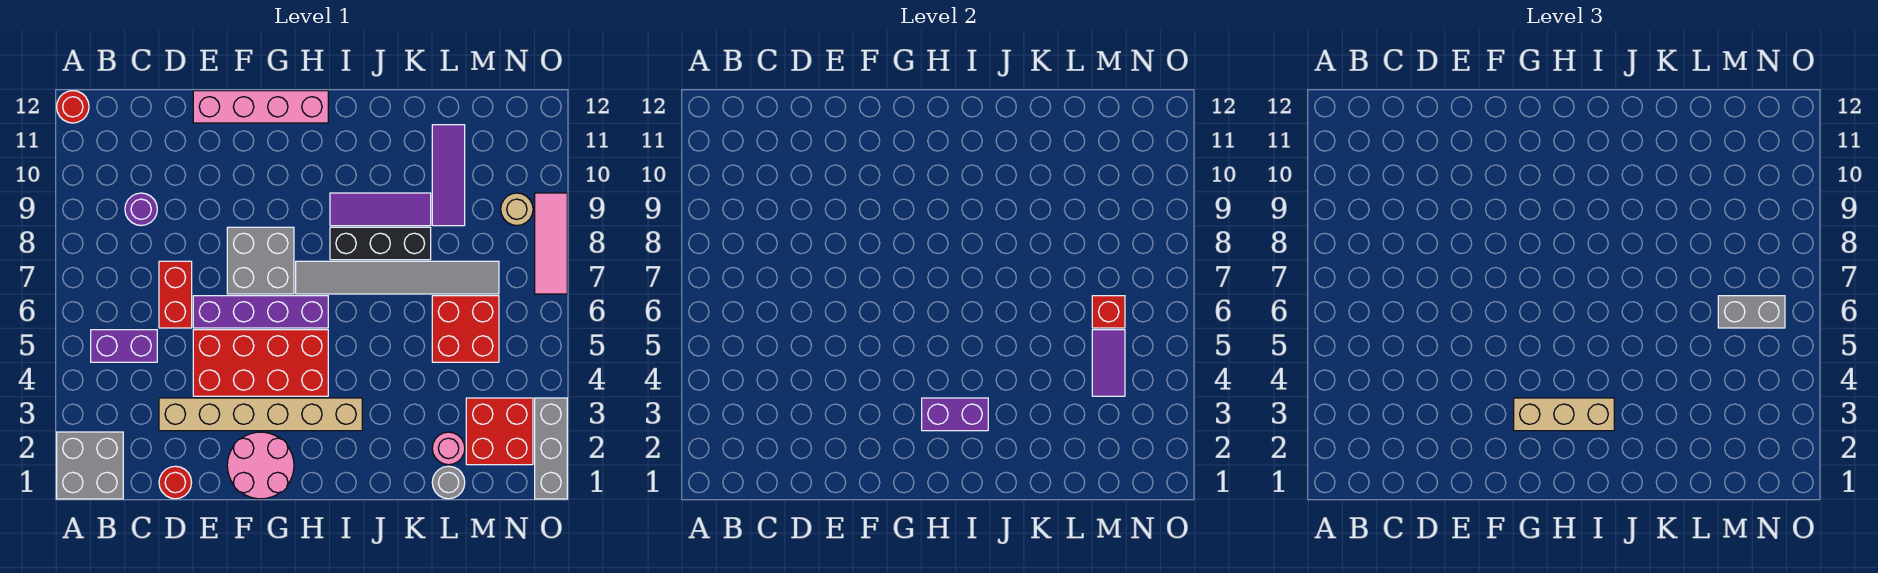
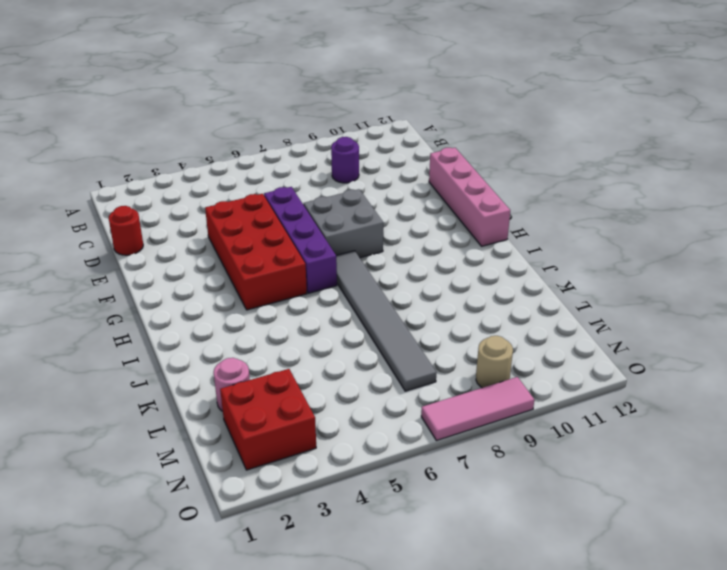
none -> grey 2x2 brick [57,432,123,499]
none -> red 1x1 round brick [57,91,89,123]
none -> purple 1x2 brick [91,330,157,362]

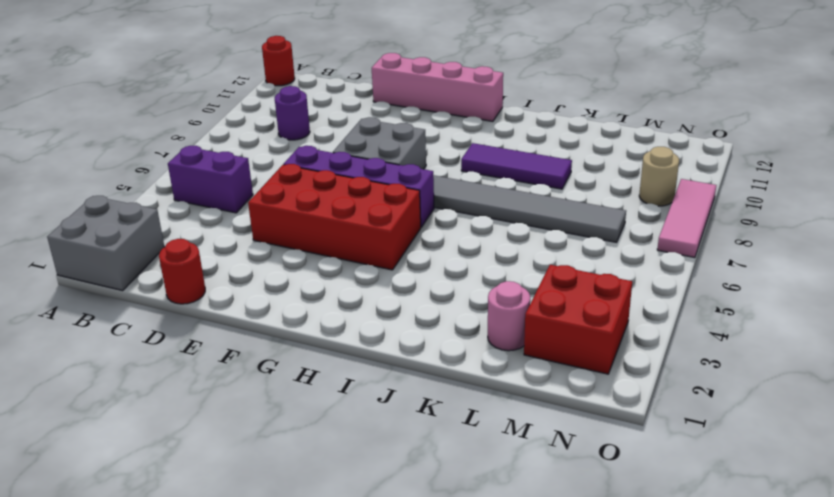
none -> tan 1x6 brick [159,398,362,431]
none -> red 1x2 brick [159,261,192,328]
none -> pink 2x2 round brick [227,432,294,499]

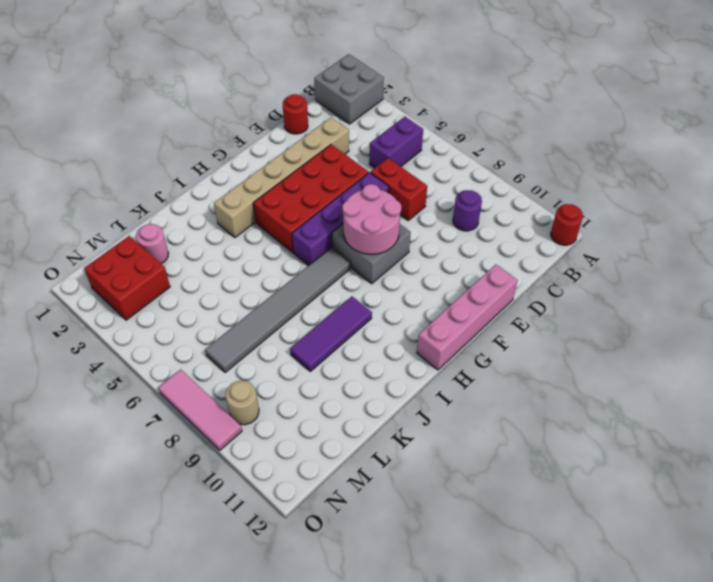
pink 2x2 round brick [342,184,401,254] -> pink 2x2 round brick moved to [227,432,294,499]
none -> black 1x3 brick [330,227,431,260]
none -> grey 1x1 round brick [432,466,465,499]
none -> red 2x2 brick [432,296,499,362]

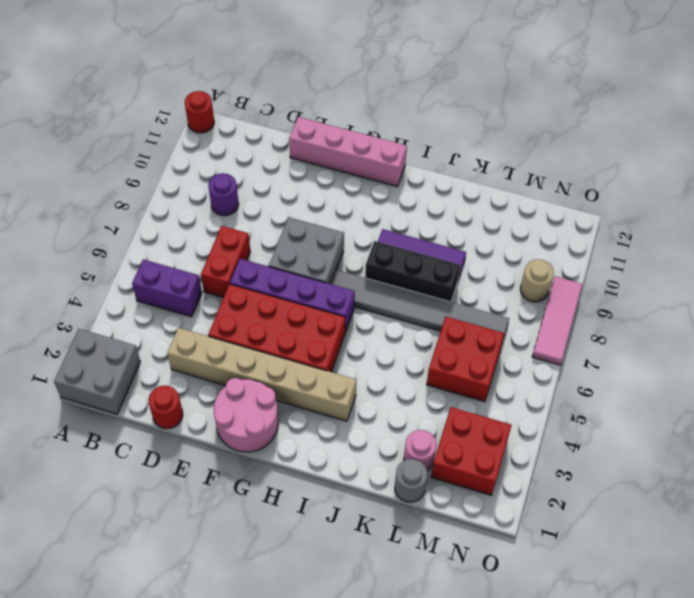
none -> purple 1x3 tile [432,125,465,226]
none -> grey 1x3 brick [535,398,567,499]
none -> purple 1x2 brick [922,398,988,431]

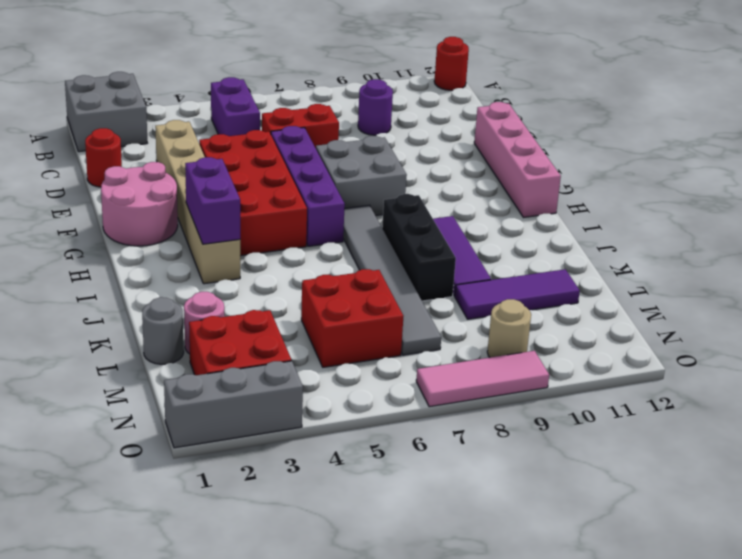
none -> purple 1x2 tile [1092,330,1125,396]
none -> red 1x1 brick [1092,296,1125,328]
none -> tan 1x3 brick [1514,398,1614,431]

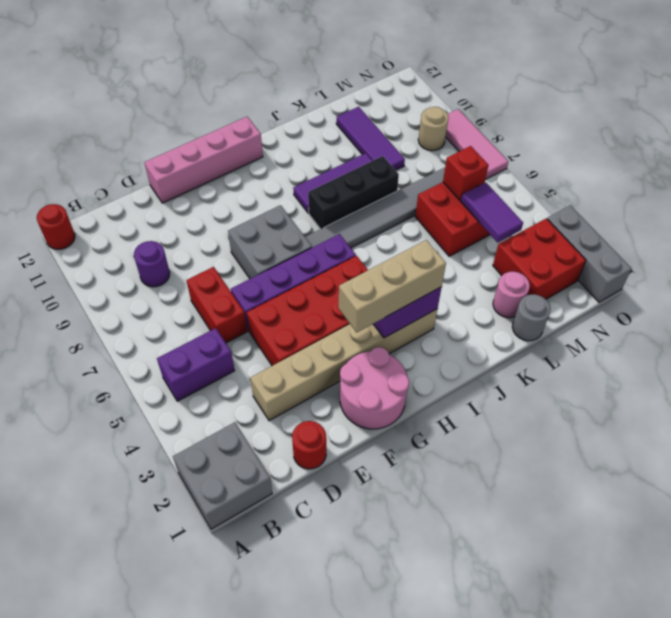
none -> grey 1x2 brick [1718,296,1785,328]

